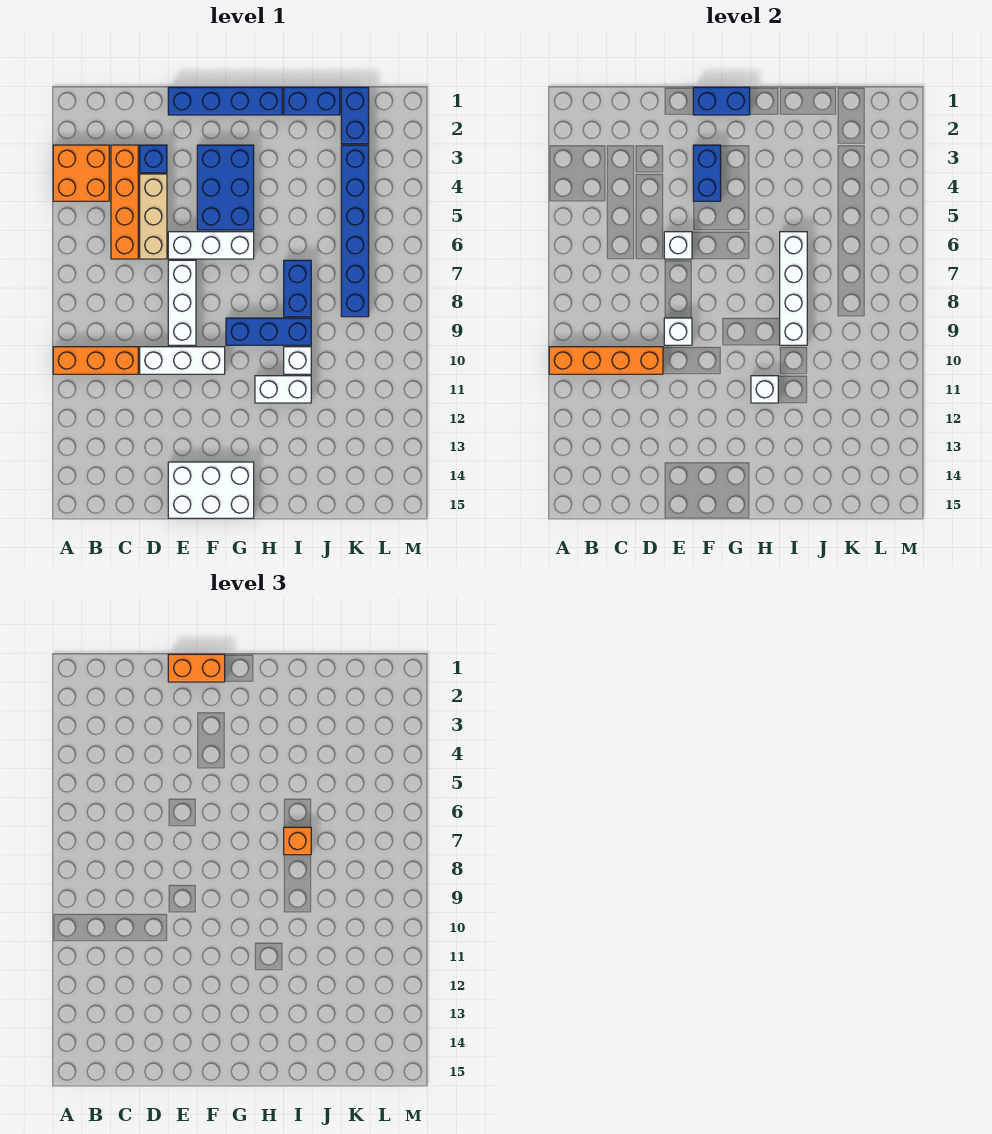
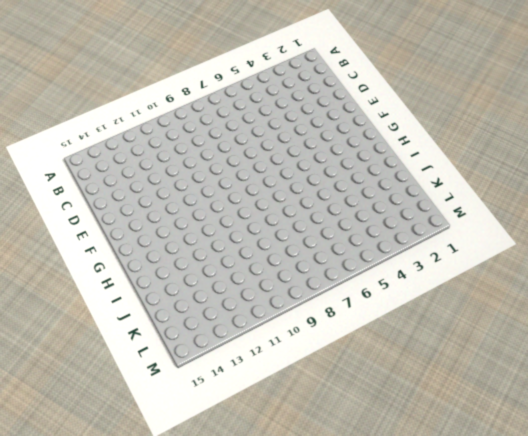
none -> orange 2x2 brick [53,145,109,201]
none -> orange 1x3 brick [53,347,138,374]
none -> orange 1x4 brick [111,145,138,259]

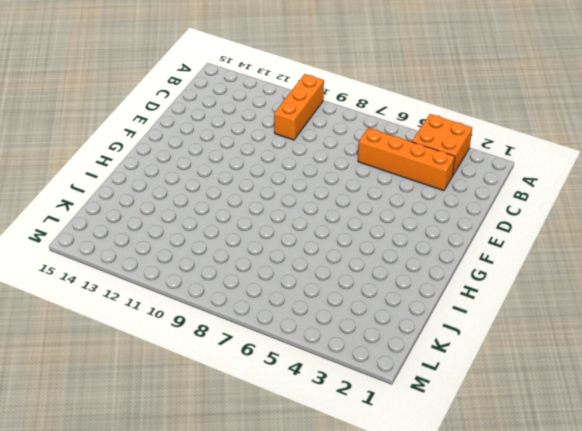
none -> blue 1x1 brick [140,145,167,173]
none -> tan 1x3 brick [140,174,167,259]
none -> white 1x3 brick [140,347,225,374]

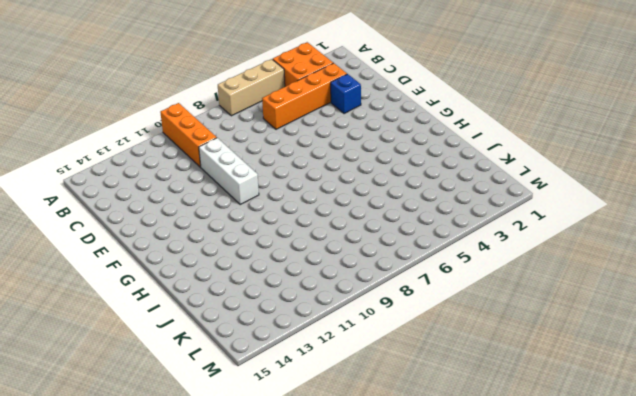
tan 1x3 brick [218,59,285,116] -> tan 1x3 brick moved to [140,174,167,259]
none -> blue 1x4 brick [168,87,282,115]
none -> white 1x3 brick [168,232,254,259]
none -> white 1x3 brick [168,260,196,345]

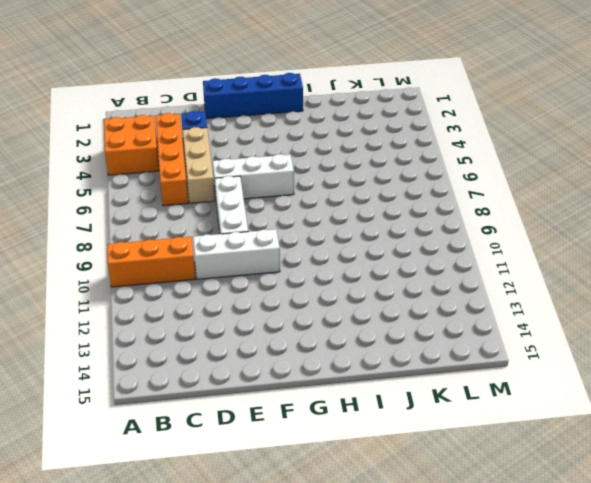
none -> white 2x3 brick [168,462,254,518]
none -> blue 2x3 brick [197,145,254,230]
none -> blue 1x3 brick [226,318,311,345]

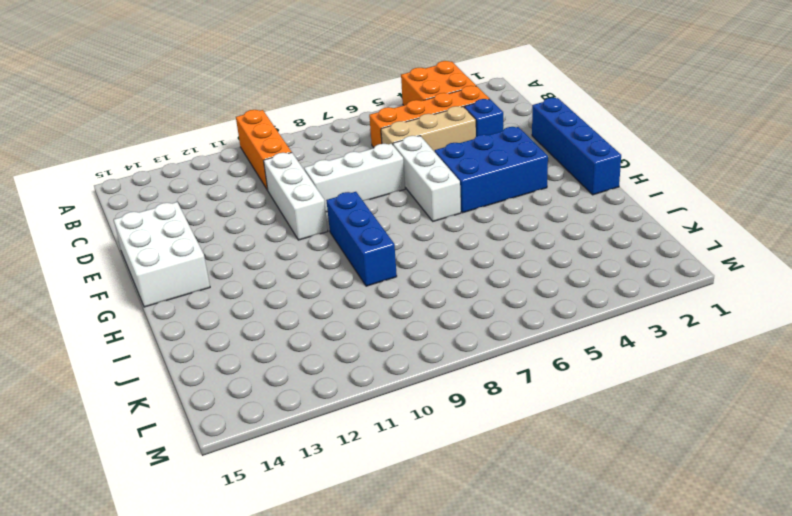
none -> white 1x2 brick [255,376,311,403]
none -> blue 1x2 brick [284,87,340,115]
none -> blue 1x2 brick [284,260,311,317]

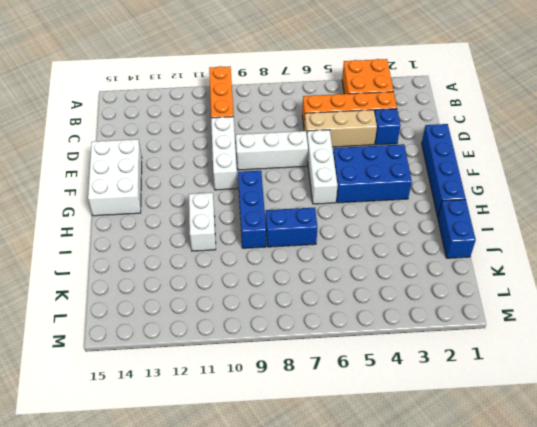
none -> white 1x1 brick [284,347,311,374]
none -> blue 1x2 brick [341,87,369,144]
none -> blue 1x6 brick [341,145,369,317]

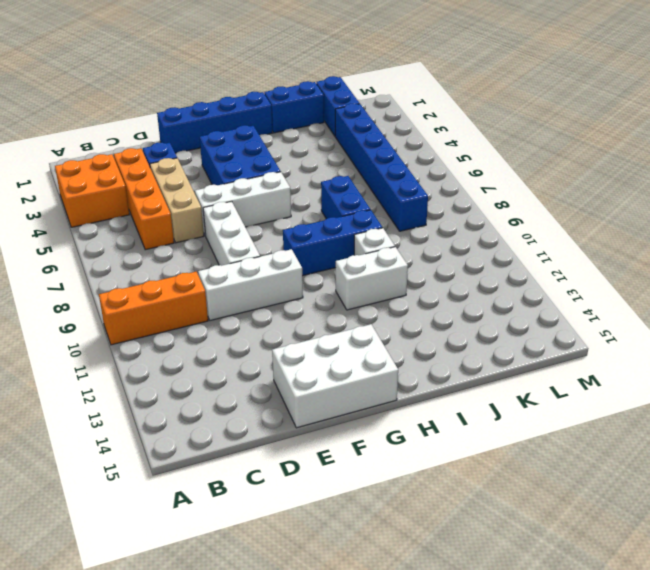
none -> orange 1x4 brick [549,347,663,374]
none -> white 1x1 brick [664,232,692,259]
none -> white 1x1 brick [664,318,692,345]

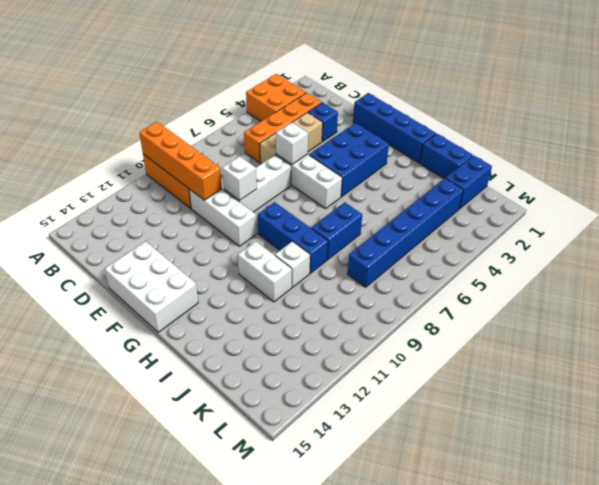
none -> blue 1x2 brick [693,87,750,115]
none -> blue 1x2 brick [693,145,721,201]
none -> white 1x1 brick [751,376,778,403]

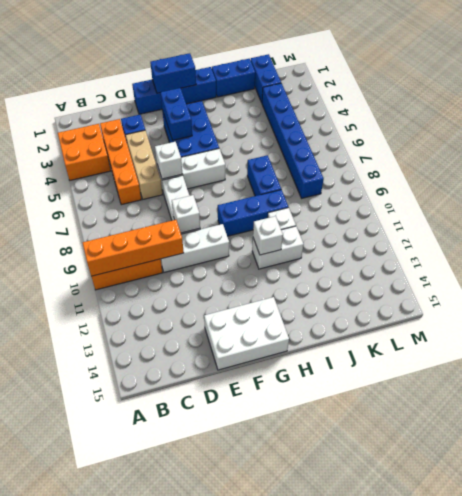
none -> white 1x4 brick [780,232,807,345]
none -> orange 1x2 brick [168,654,225,682]
none -> orange 1x1 brick [284,827,311,855]

